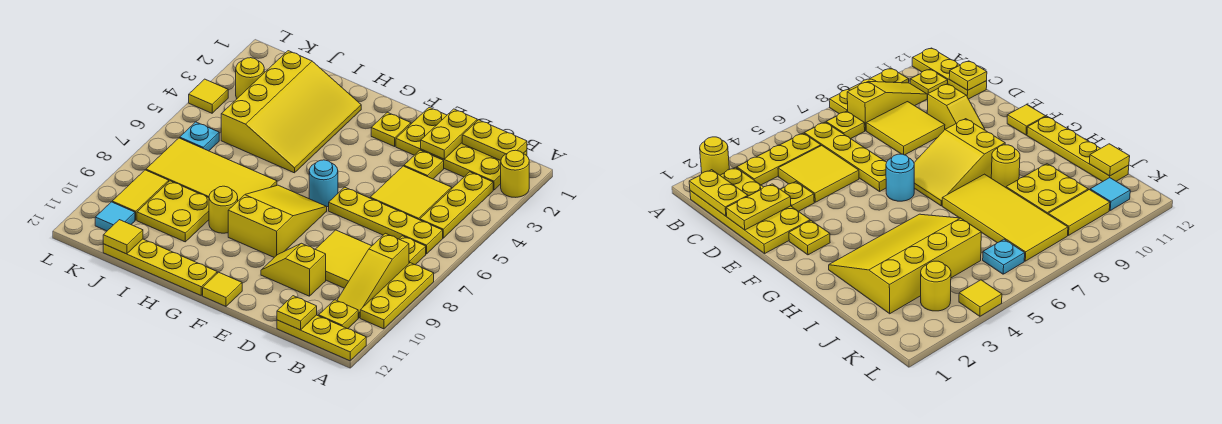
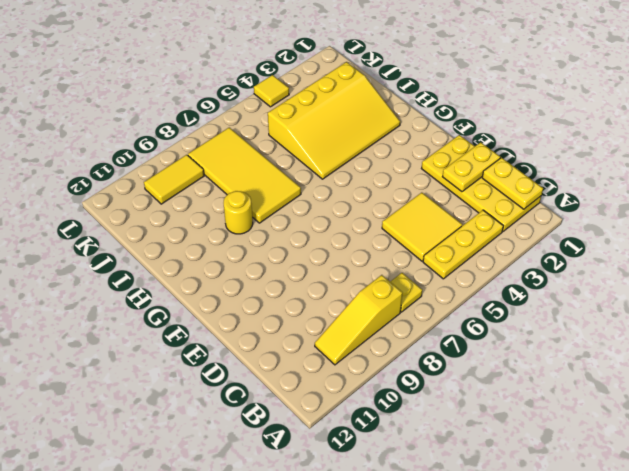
none -> yellow 1x1 round brick [501,150,529,197]
none -> yellow 1x3 plate [360,263,434,329]
none -> yellow 1x3 plate [277,315,366,361]
none -> yellow 1x4 plate [329,187,443,254]

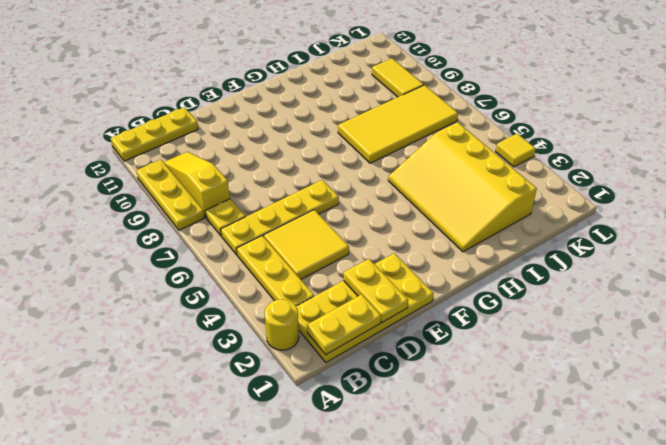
none -> yellow 1x1 plate [319,300,358,329]
none -> yellow 2x2 tile [315,230,371,288]
none -> yellow 1x1 plate [404,150,444,179]
none -> yellow 1x2 slope [261,243,326,296]

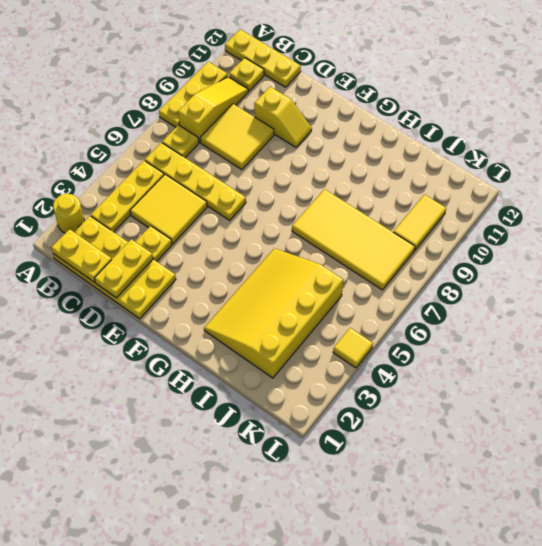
none -> yellow 1x1 plate [371,112,411,146]
none -> cyan 1x1 round brick [309,160,338,207]
none -> yellow 2x3 slope [228,185,327,257]
none -> yellow 1x1 tile [203,272,242,306]

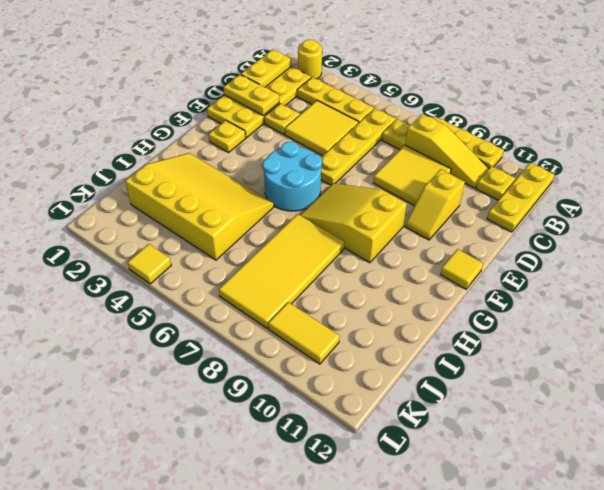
cyan 2x2 round brick [263,141,322,211] -> cyan 1x1 round brick [309,160,338,207]
none -> yellow 1x4 plate [103,239,217,295]
none -> yellow 1x1 round brick [209,186,238,233]
none -> yellow 2x2 plate [137,181,209,242]
none -> yellow 1x1 round brick [236,58,264,98]

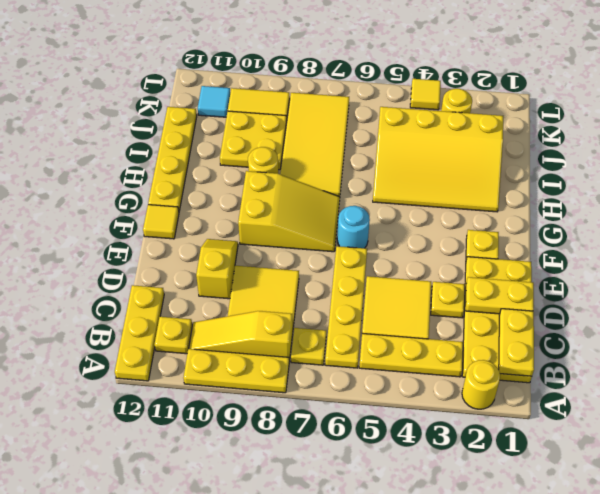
none -> cyan 1x1 plate [180,122,219,151]
none -> yellow 1x1 plate [277,296,317,330]
none -> yellow 1x1 tile [103,220,143,254]

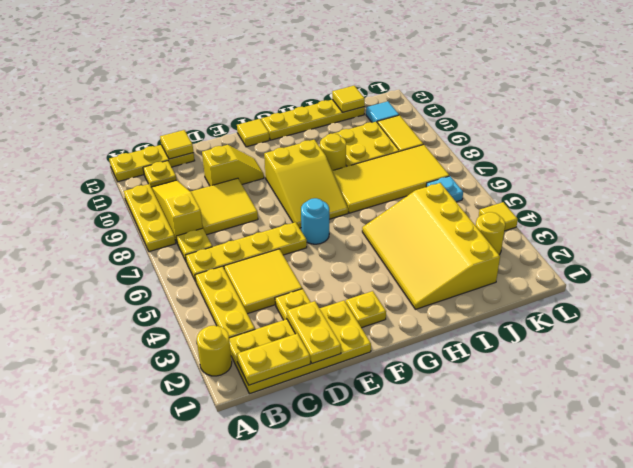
yellow 1x1 tile [160,130,194,159] -> yellow 1x1 plate [277,296,317,330]

